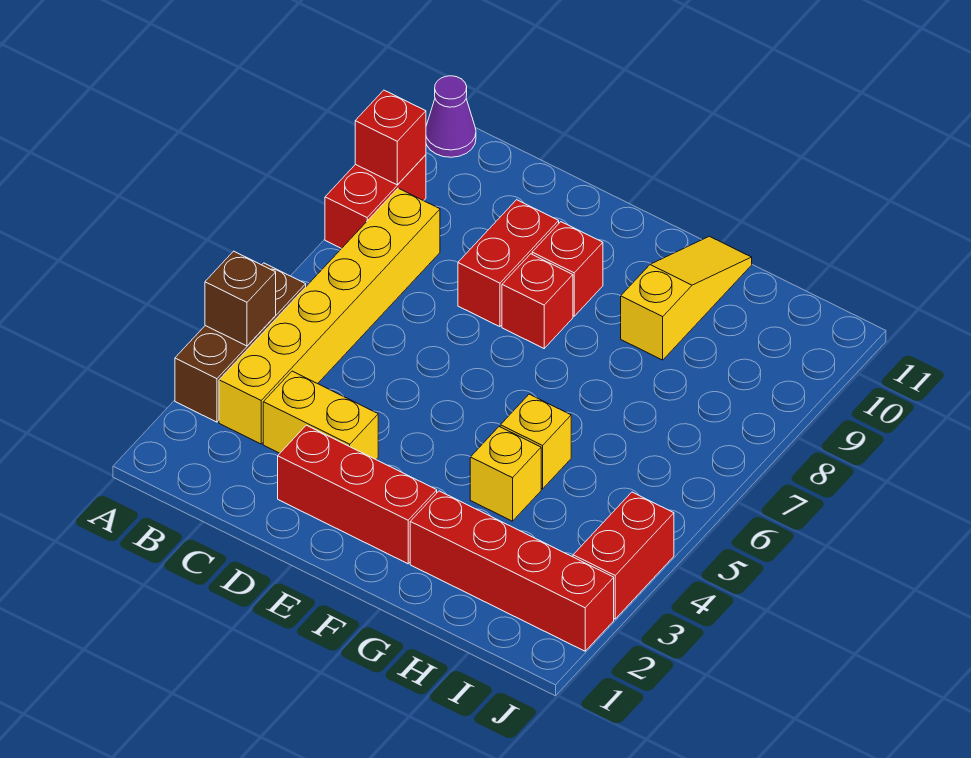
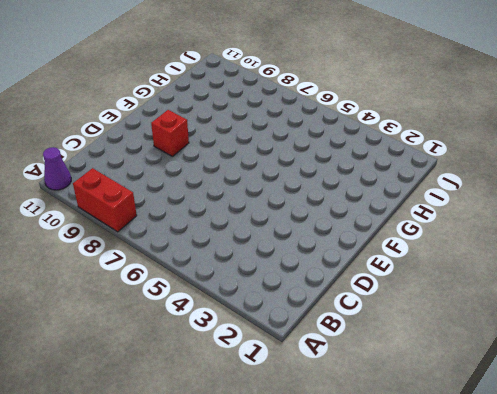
none -> brown 1x3 brick [175,263,306,422]
none -> yellow 1x6 brick [219,188,440,444]
none -> yellow 1x2 brick [263,371,378,459]

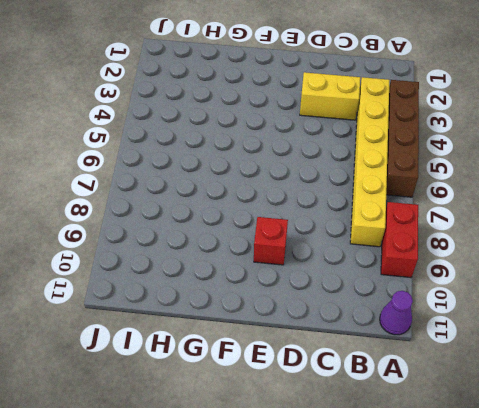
brown 1x4 brick [386,80,419,197] -> brown 1x3 brick [175,263,306,422]
none -> red 1x3 brick [278,425,437,564]
none -> red 1x2 brick [458,200,559,327]
none -> red 1x1 brick [502,254,573,348]

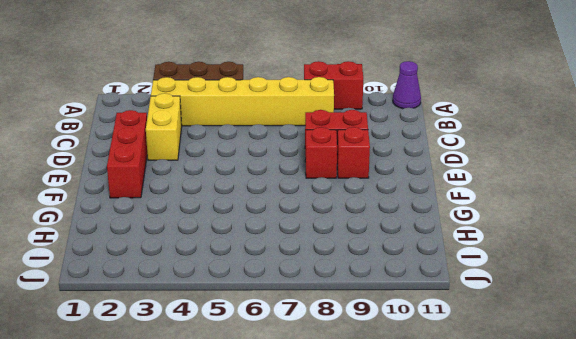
none -> red 1x4 brick [410,491,614,651]
none -> yellow 1x1 brick [470,427,541,521]
none -> yellow 1x1 brick [500,394,571,489]

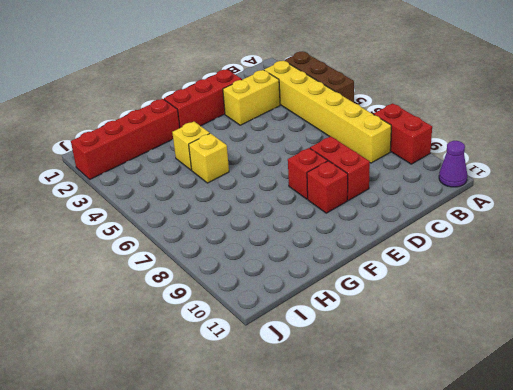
none -> yellow 1x3 slope [621,236,752,360]
none -> red 1x2 brick [573,492,674,619]
none -> brown 1x1 brick [205,251,276,346]

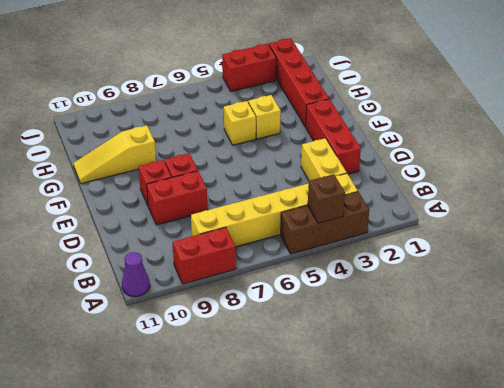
none -> red 1x1 brick [355,90,426,185]

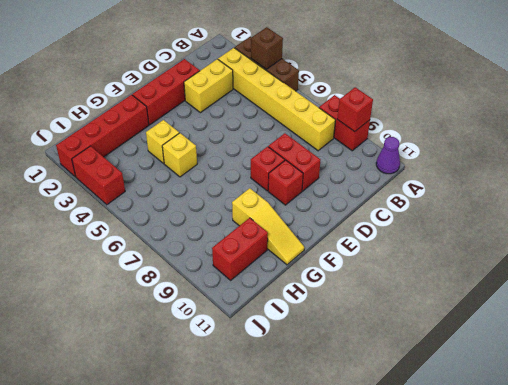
red 1x2 brick [212,218,268,280] -> none

